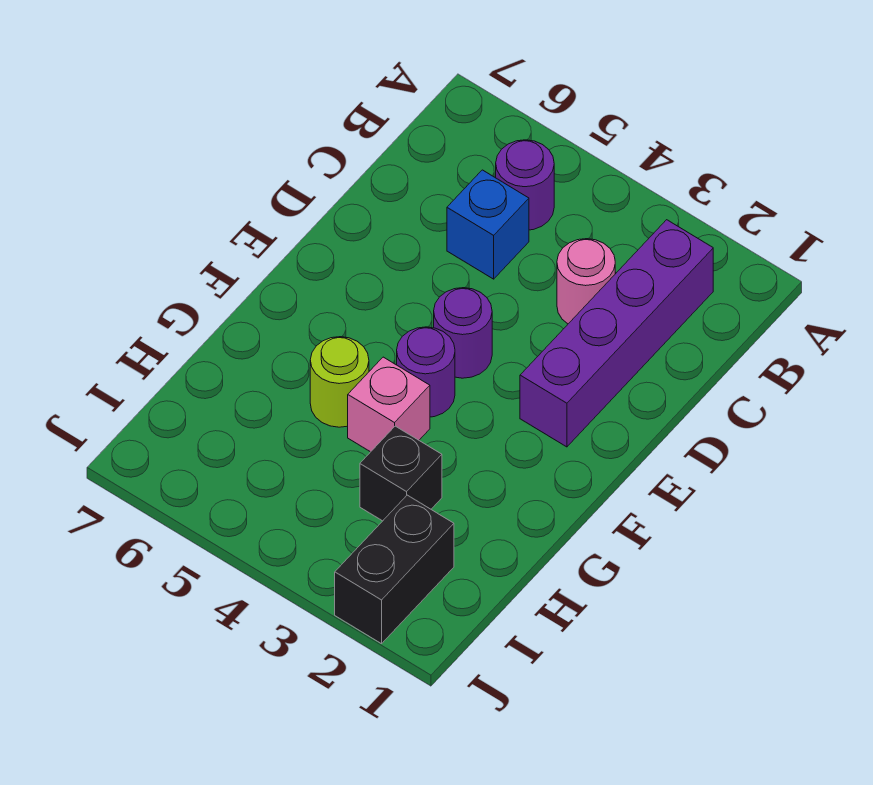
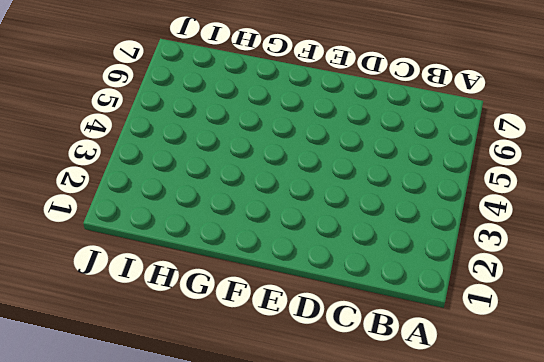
none -> purple 1x4 brick [520,220,713,447]
none -> purple 1x1 round brick [496,140,554,230]

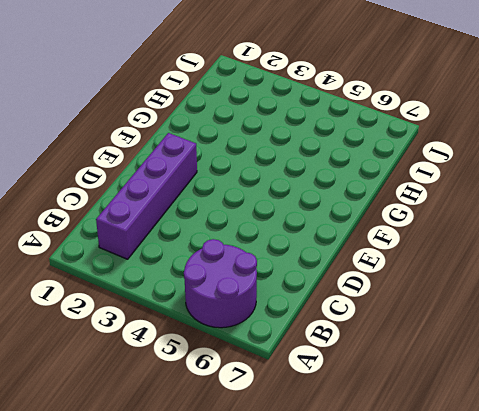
purple 2x2 round brick [184,239,257,328] -> purple 1x1 round brick [496,140,554,230]
none -> pink 1x1 round brick [557,239,615,324]
none -> blue 1x1 brick [447,170,529,279]

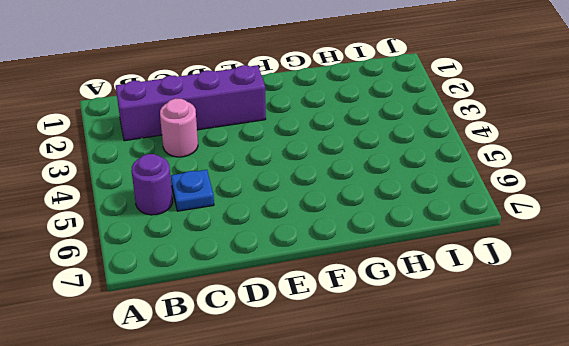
blue 1x1 plate [171,170,214,211] -> blue 1x1 brick [447,170,529,279]
none -> purple 1x1 round brick [434,288,492,378]
none -> purple 1x1 round brick [397,327,455,417]

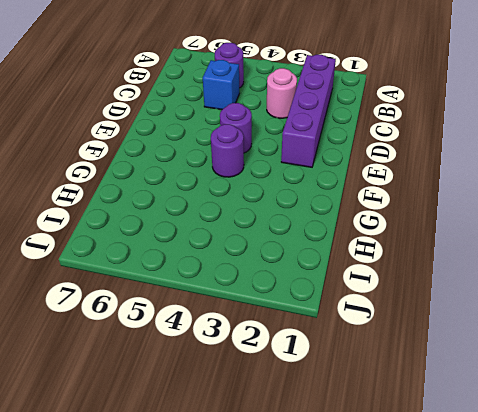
none -> pink 1x1 brick [348,357,430,452]
none -> lime 1x1 round brick [310,337,369,427]

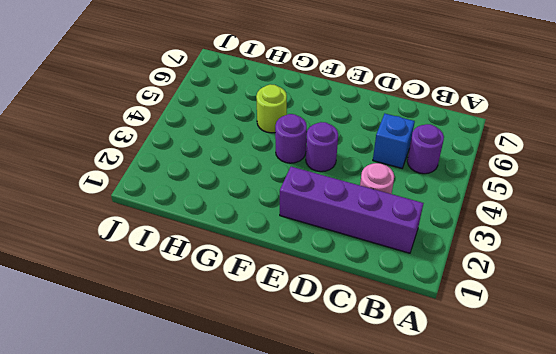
none -> pink 1x1 brick [348,357,430,452]
none -> black 1x1 brick [360,426,442,521]

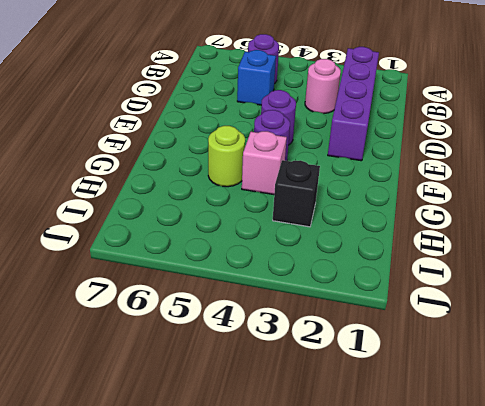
none -> black 1x2 brick [335,495,454,644]

